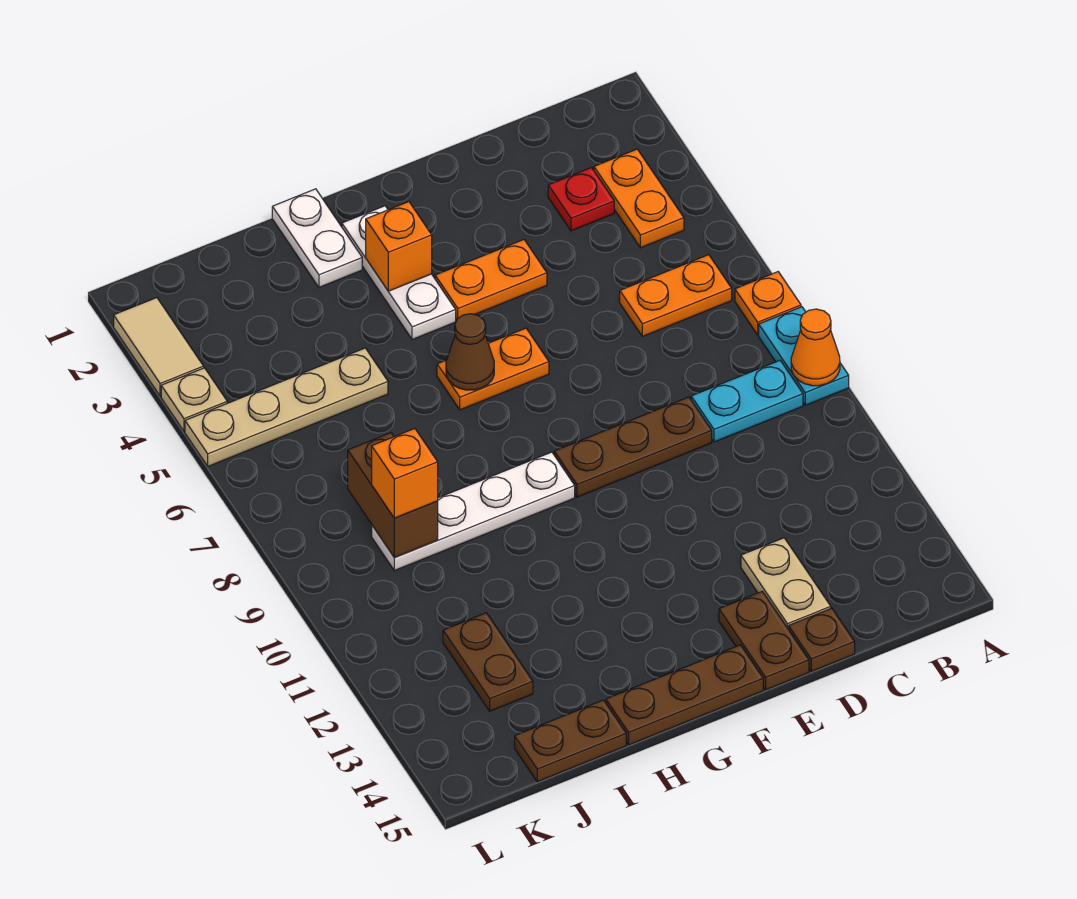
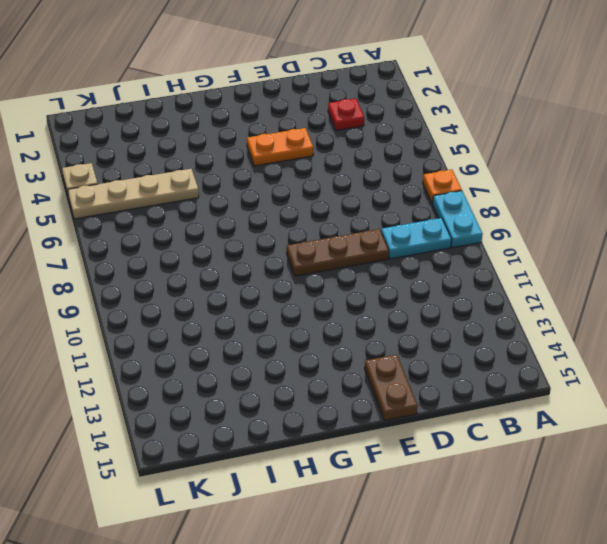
none -> orange 1x2 plate [594,149,684,248]
none -> orange 1x2 plate [620,255,732,336]
none -> tan 1x2 plate [741,538,831,629]

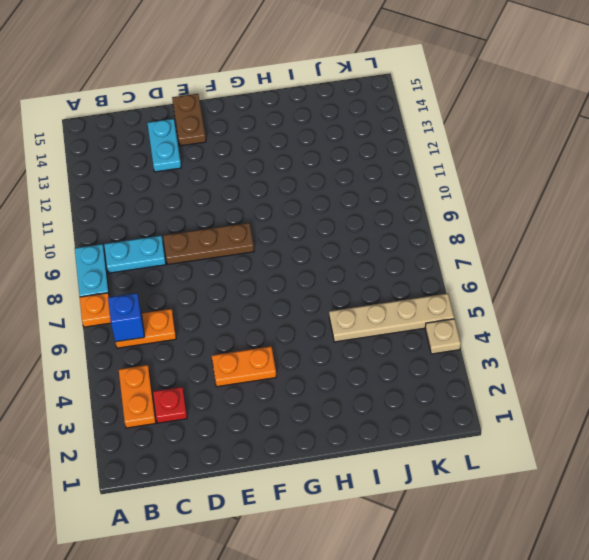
blue 1x1 brick [108,293,144,342] -> none
cyan 1x2 plate [147,119,181,172] -> tan 1x2 plate [741,538,831,629]
none -> brown 1x1 plate [789,608,855,671]
none -> orange 1x2 plate [437,328,549,410]
none -> brown 1x3 plate [606,645,763,745]

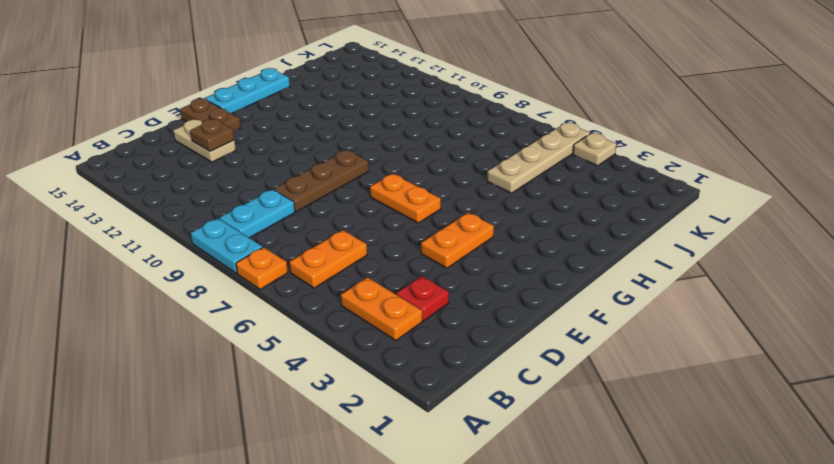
brown 1x1 plate [190,119,234,151] -> brown 1x1 plate moved to [789,608,855,671]
orange 1x2 plate [370,174,441,223] -> orange 1x2 plate turned to [437,328,549,410]
cyan 1x3 plate [204,68,290,114] -> brown 1x3 plate [606,645,763,745]
none -> white 1x3 plate [342,206,456,340]
none -> white 1x4 plate [372,452,575,571]
none -> white 1x2 plate [272,189,362,287]

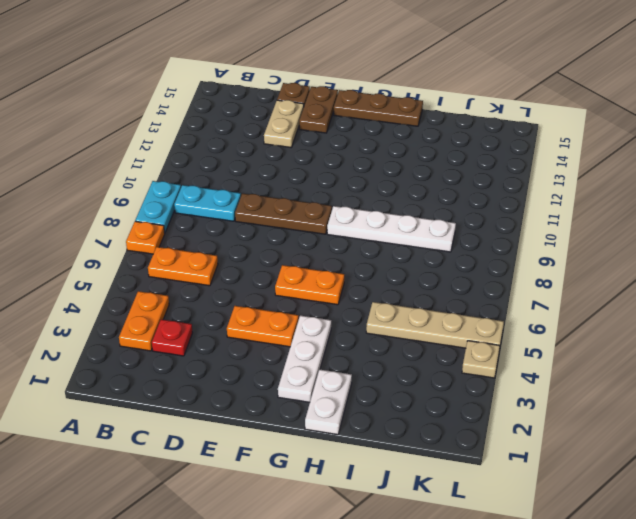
none -> brown 1x2 plate [515,700,626,782]
none -> brown 1x2 plate [443,613,533,711]
none -> tan 1x2 tile [114,298,204,396]

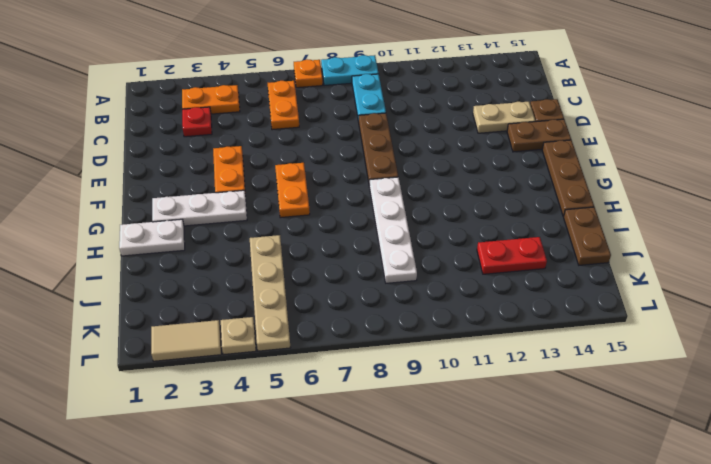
red 1x2 plate [477,237,547,274] -> brown 1x2 plate [443,613,533,711]
none -> orange 1x1 cone [791,309,840,386]
none -> orange 1x1 brick [366,202,432,291]
none -> brown 1x1 cone [446,314,494,390]

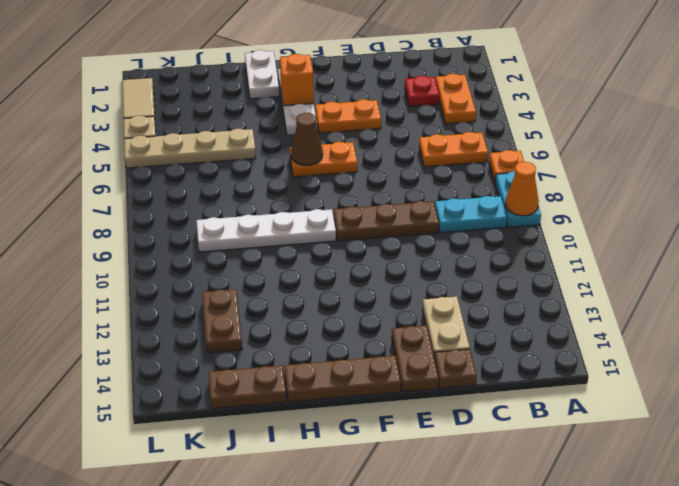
none -> brown 1x2 brick [348,433,438,557]
none -> orange 1x1 brick [372,429,438,518]

